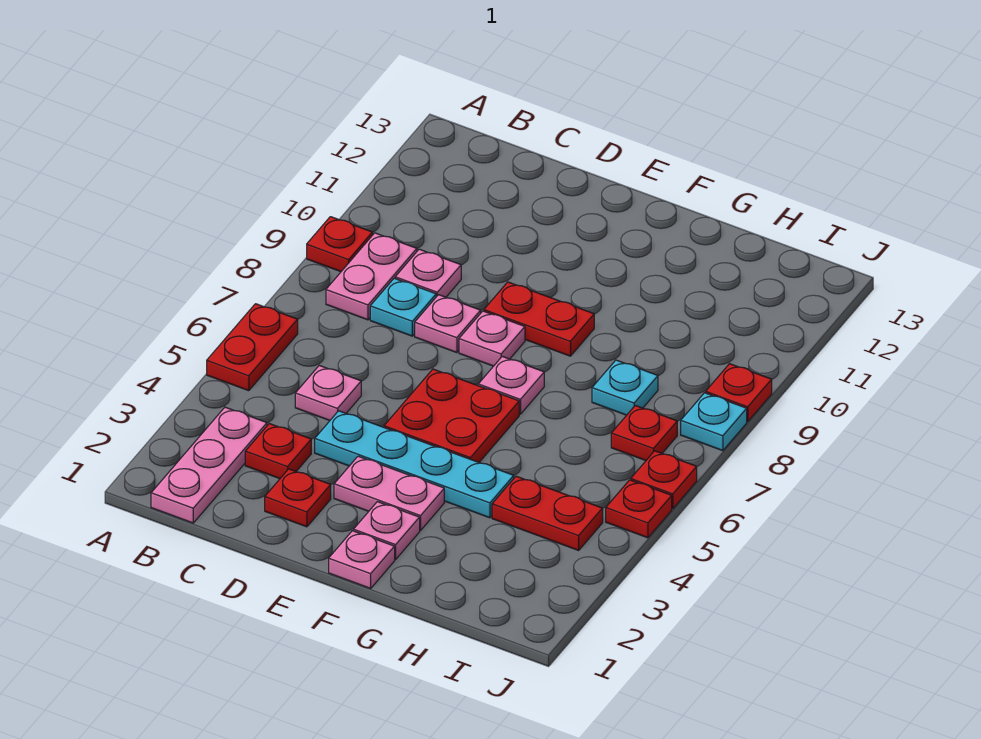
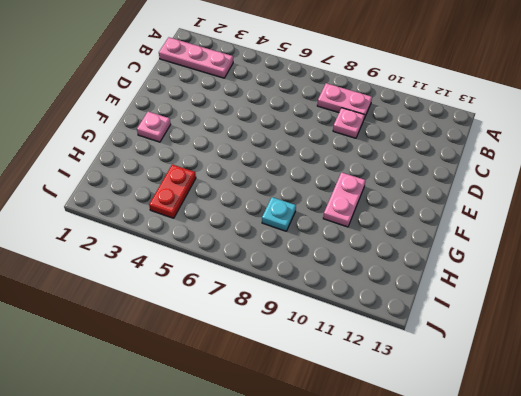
pink 1x2 plate [323,172,366,227] -> pink 1x2 plate moved to [334,456,444,530]
none -> red 1x2 plate [207,304,298,391]
none -> red 1x1 plate [307,217,373,272]
none -> red 1x1 plate [245,424,311,479]

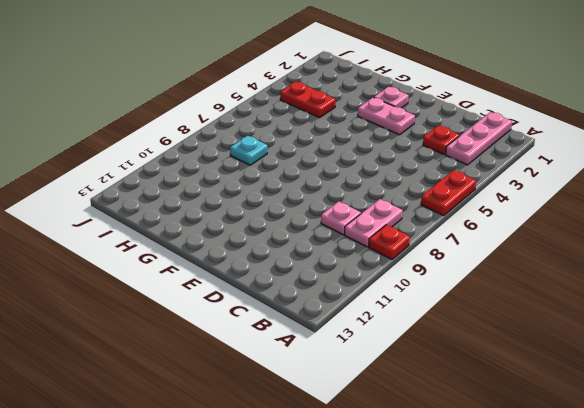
none -> pink 1x1 plate [295,365,361,420]
none -> cyan 1x1 plate [370,278,436,336]
none -> red 1x1 plate [265,469,331,527]

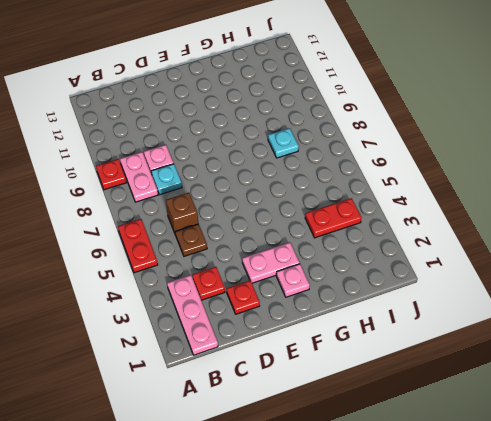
brown 1x1 plate [175,224,207,256] -> pink 1x1 plate [295,365,361,420]
brown 1x1 brick [166,193,198,235] -> none
none -> cyan 1x4 plate [315,411,514,518]
none -> pink 1x1 plate [415,295,481,353]
none -> red 2x2 plate [384,369,519,462]

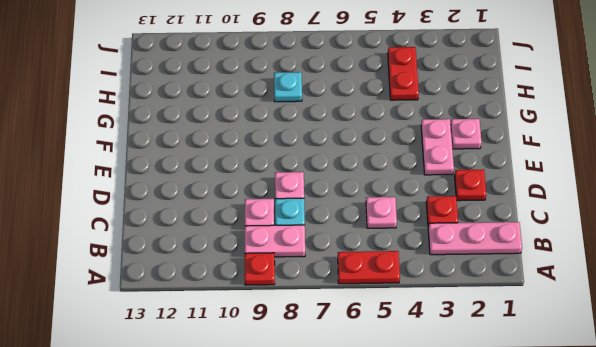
none -> cyan 1x4 plate [315,411,514,518]
none -> red 2x2 plate [384,369,519,462]
none -> pink 1x1 plate [459,311,525,366]

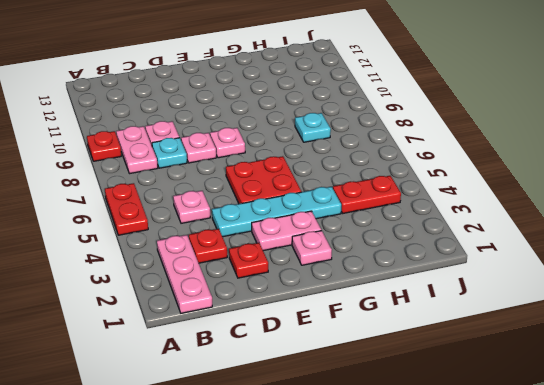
none -> red 1x2 plate [484,282,594,356]
none -> pink 1x1 plate [329,531,395,588]
none -> pink 1x1 plate [478,356,544,414]

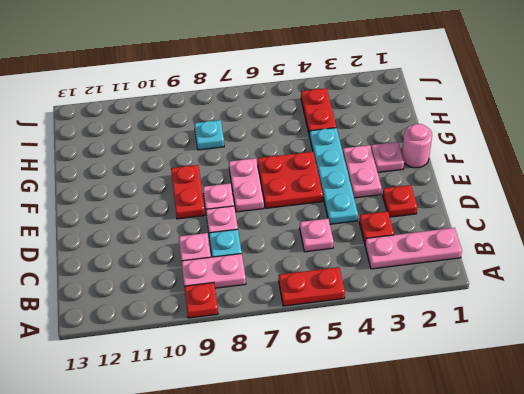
pink 1x2 plate [229,158,264,212] -> pink 1x1 plate [478,356,544,414]
pink 1x1 round brick [402,124,432,168] -> pink 1x1 plate [329,531,395,588]
none -> red 1x1 plate [611,405,677,460]
none -> red 1x1 plate [606,480,672,538]
none -> red 1x1 plate [631,451,697,509]

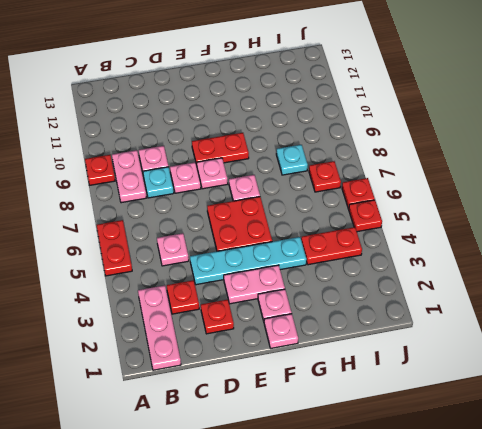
none -> cyan 1x1 plate [681,393,747,451]
none -> red 1x1 plate [706,364,772,422]

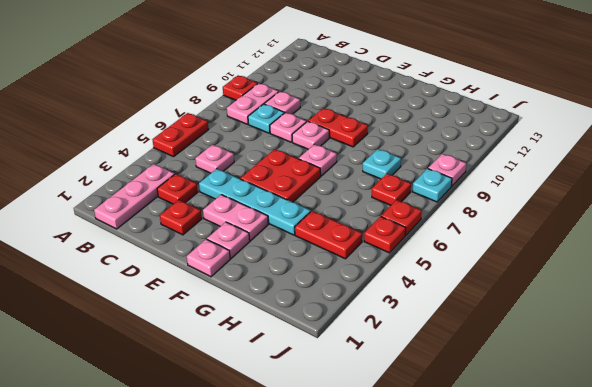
pink 1x1 plate [428,154,466,186] -> red 1x1 plate [706,364,772,422]

